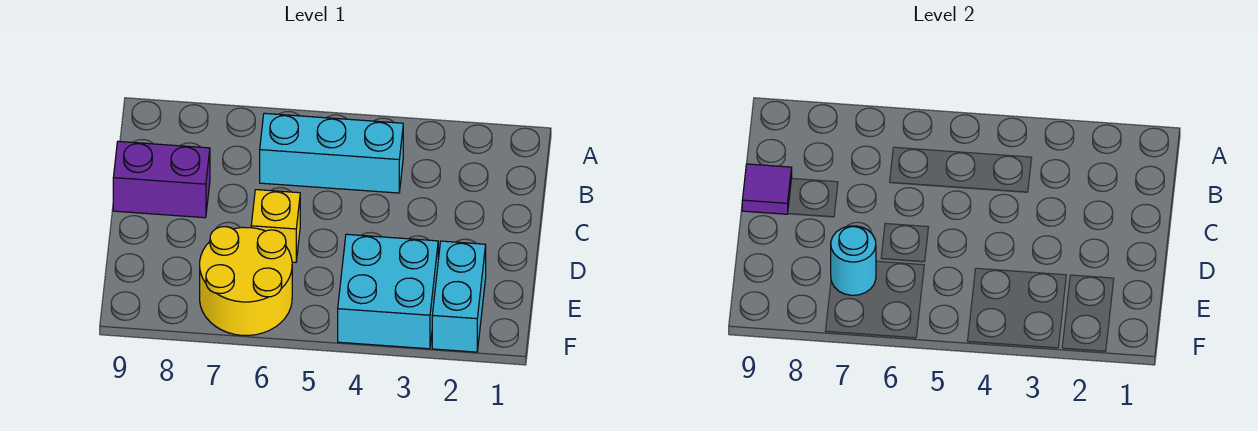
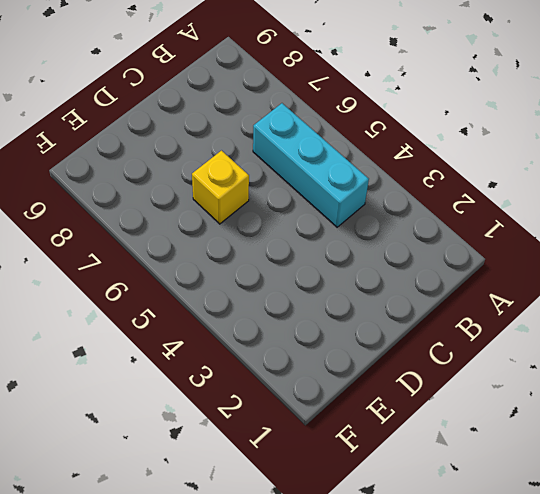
none -> purple 1x2 brick [113,141,210,218]
none -> cyan 1x2 brick [432,241,486,352]

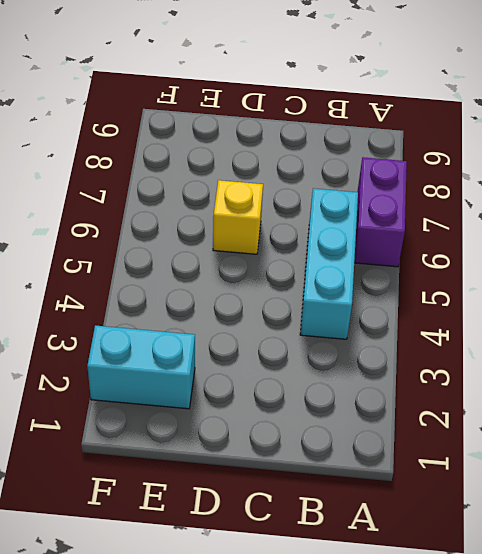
purple 1x2 brick [354,157,407,267] -> purple 1x2 brick moved to [113,141,210,218]
none -> cyan 2x2 brick [338,234,438,349]
none -> yellow 2x2 round brick [200,227,292,335]

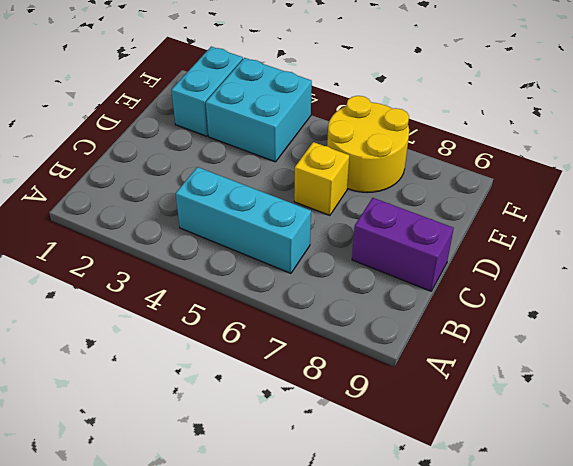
none -> purple 1x1 tile [742,164,792,214]
none -> cyan 1x1 round brick [831,226,876,295]

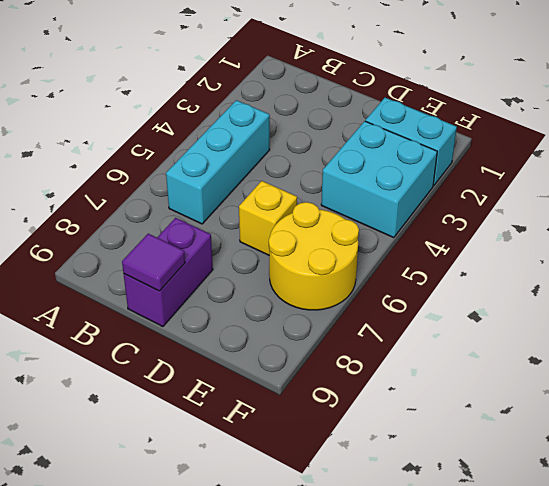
none -> cyan 1x1 round brick [831,226,876,295]

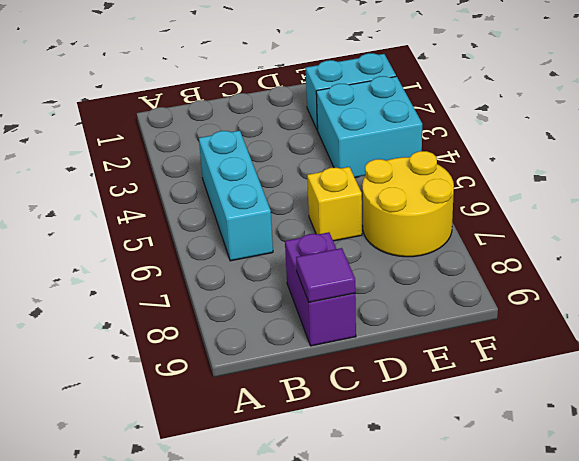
none -> cyan 1x1 round brick [831,226,876,295]

